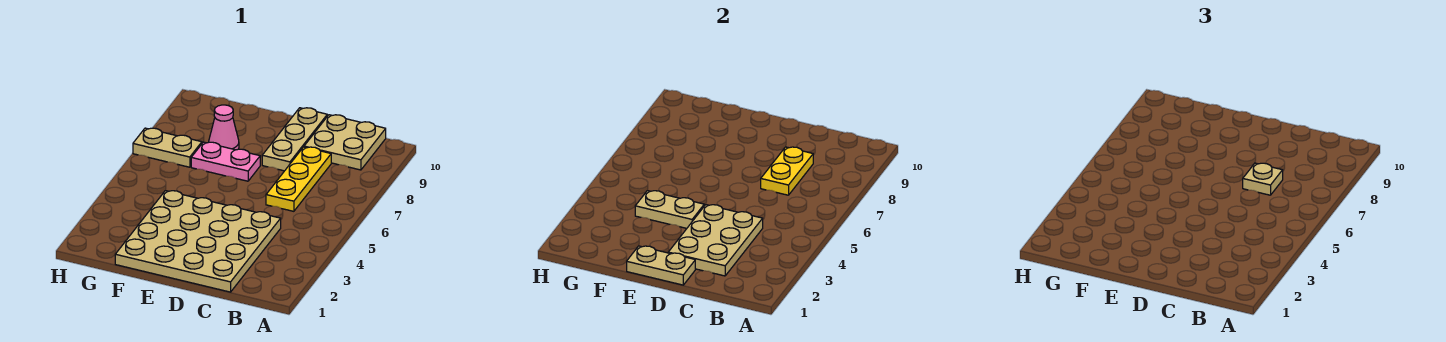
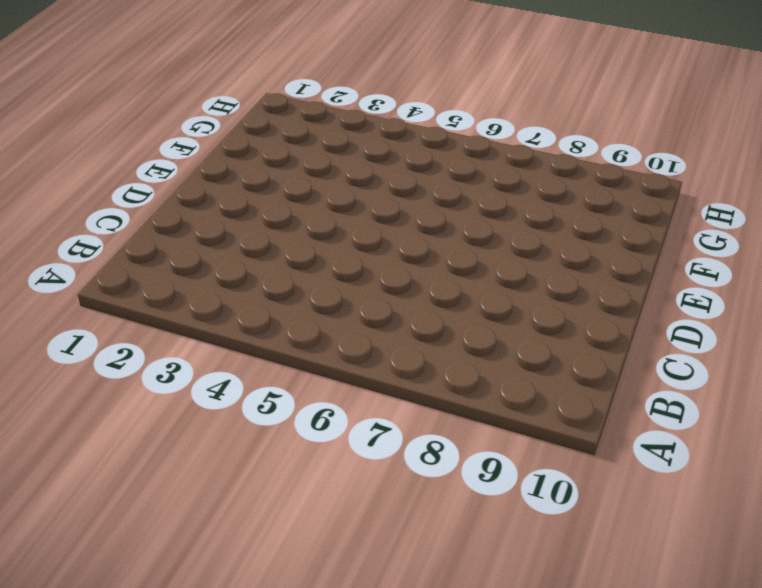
none -> tan 2x2 plate [304,115,386,170]
none -> tan 4x4 plate [115,191,281,292]
none -> yellow 1x3 plate [266,147,331,211]

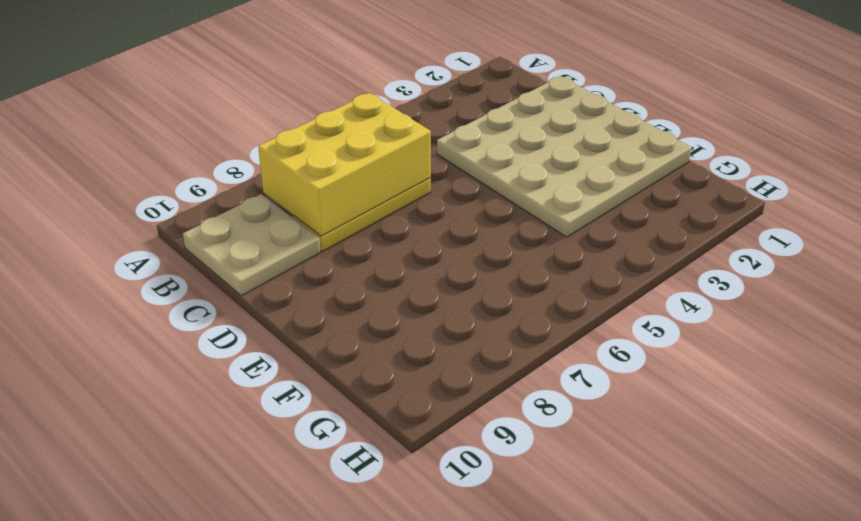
yellow 2x3 brick [258,93,431,236] -> yellow 1x2 plate [761,147,813,195]
none -> tan 1x3 plate [262,108,327,171]
none -> pink 1x2 plate [191,142,260,181]
none -> pink 1x1 cone [209,105,239,150]

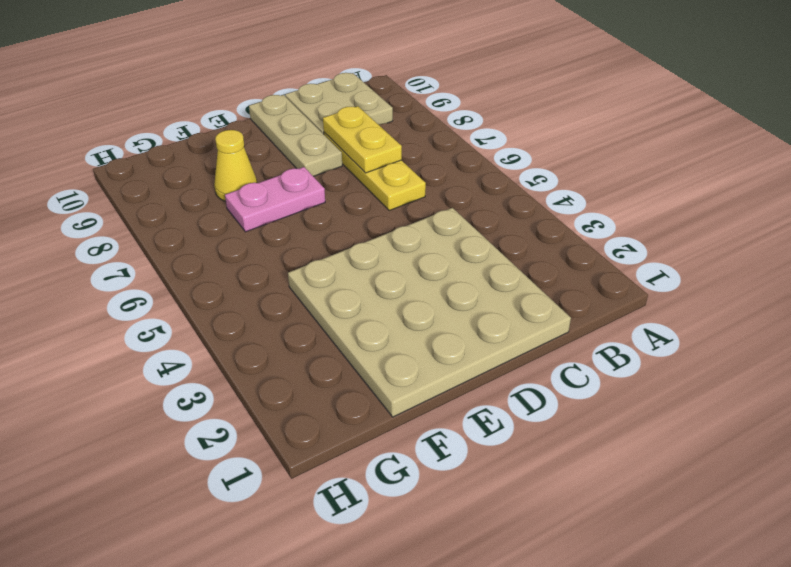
yellow 1x1 cone [214,130,257,201] -> pink 1x1 cone [209,105,239,150]
none -> tan 1x2 plate [133,128,202,167]
none -> tan 2x3 plate [668,205,763,276]
none -> tan 1x2 plate [627,246,695,285]

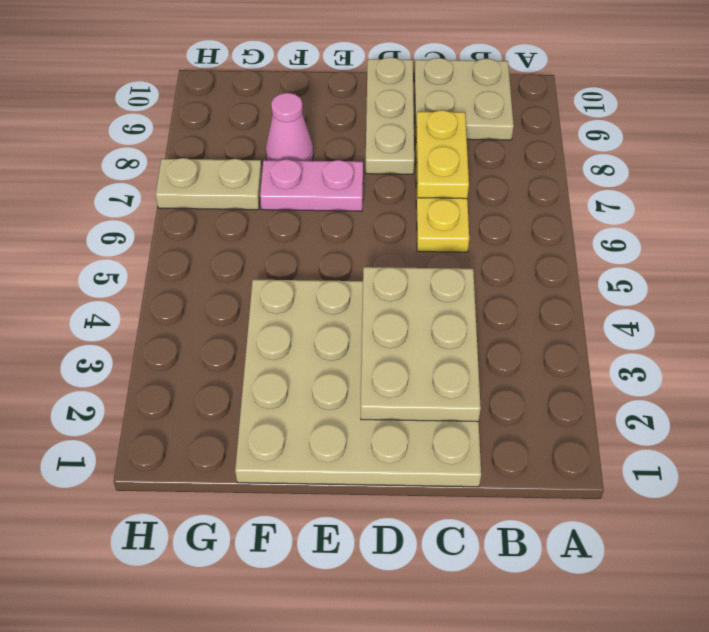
none -> tan 1x2 plate [627,246,695,285]
none -> tan 1x2 plate [635,191,704,228]
none -> tan 1x1 plate [1243,163,1283,195]

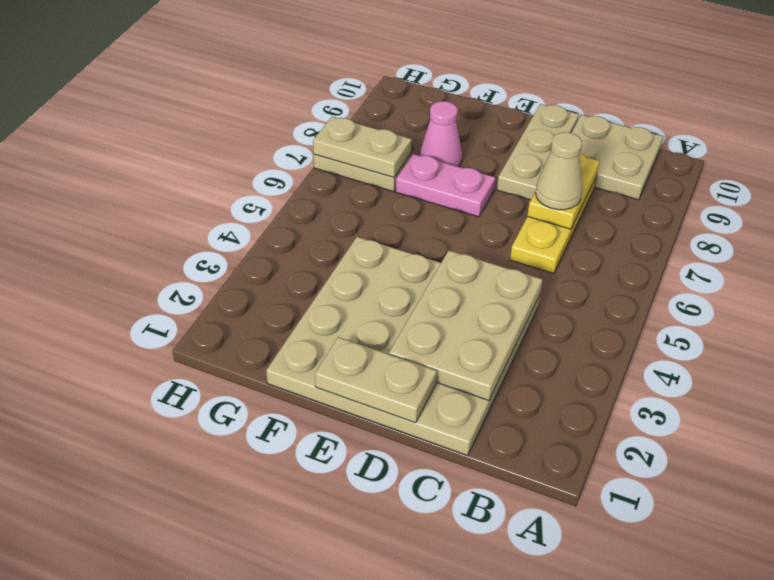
tan 1x1 cone [536,132,582,210] -> tan 1x1 plate [1243,163,1283,195]
tan 1x2 plate [313,117,412,177] -> tan 1x2 plate moved to [635,191,704,228]

